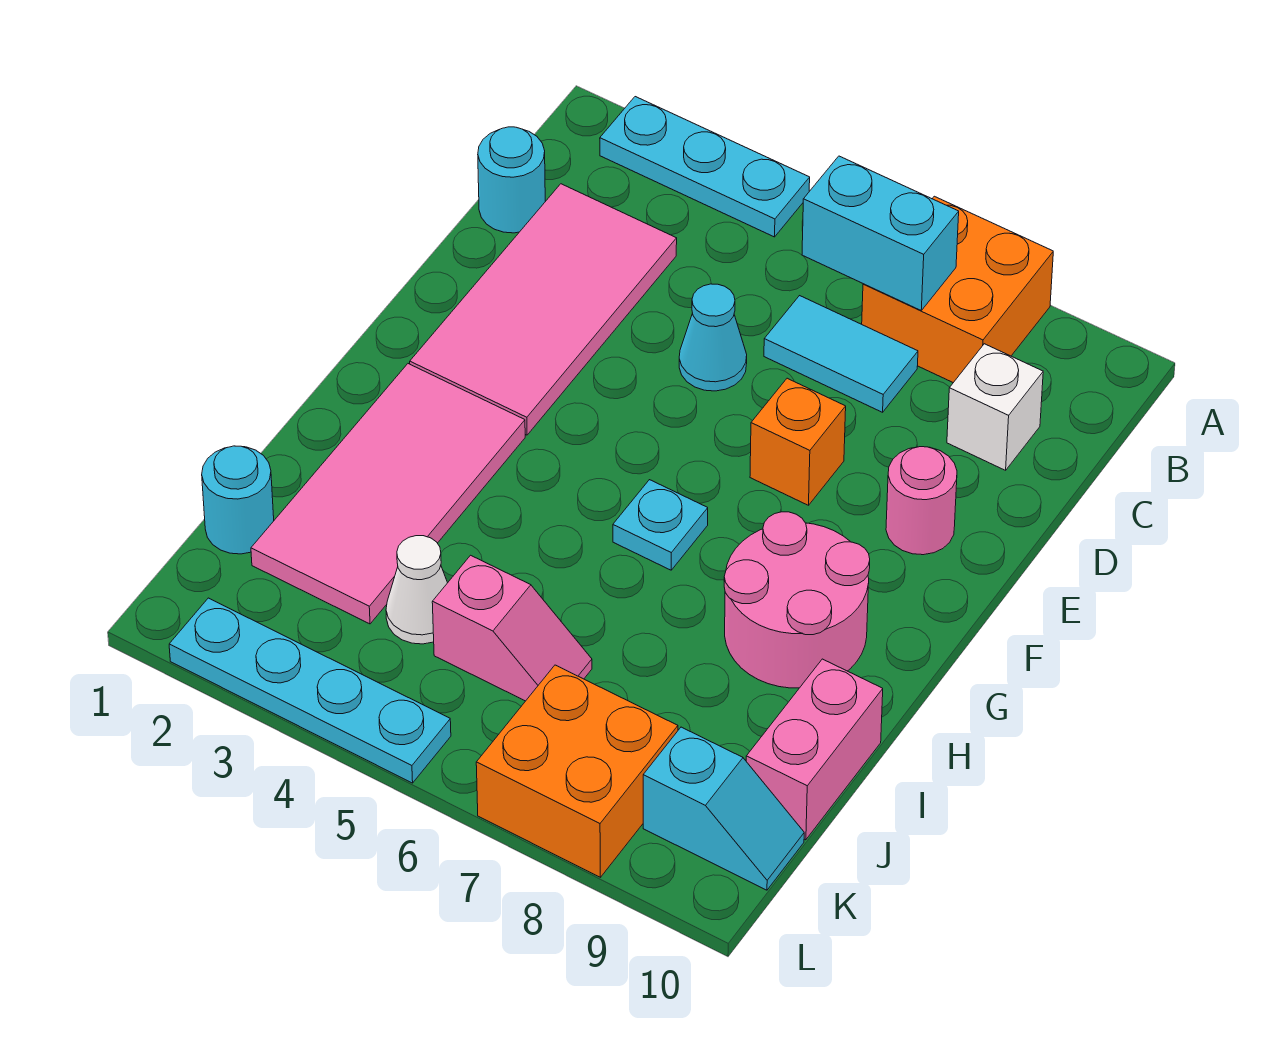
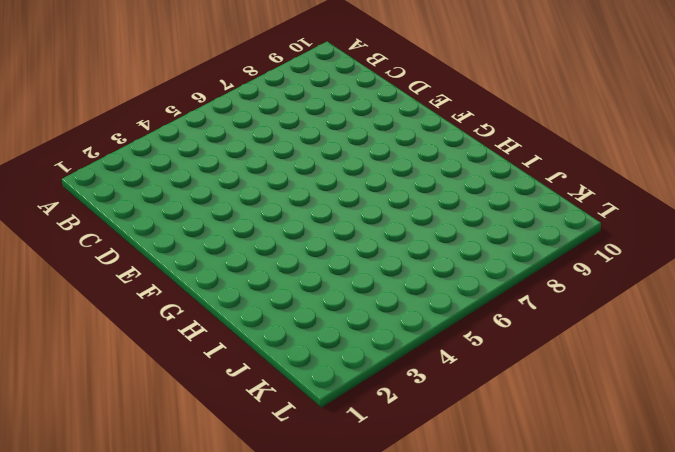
none -> cyan 1x3 plate [600,97,810,237]
none -> orange 2x2 brick [862,196,1053,383]
none -> cyan 1x1 round brick [478,127,545,233]

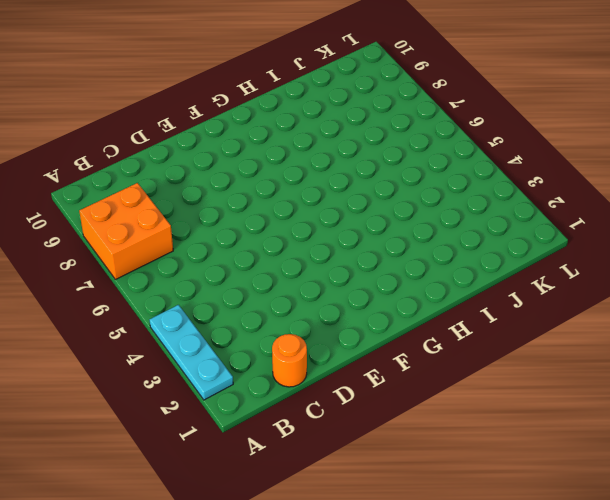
orange 1x1 round brick [272,334,307,387] -> cyan 1x1 round brick [478,127,545,233]
none -> pink 2x4 tile [410,184,677,435]
none -> cyan 1x2 tile [764,296,918,412]
none -> white 1x1 brick [947,344,1043,470]

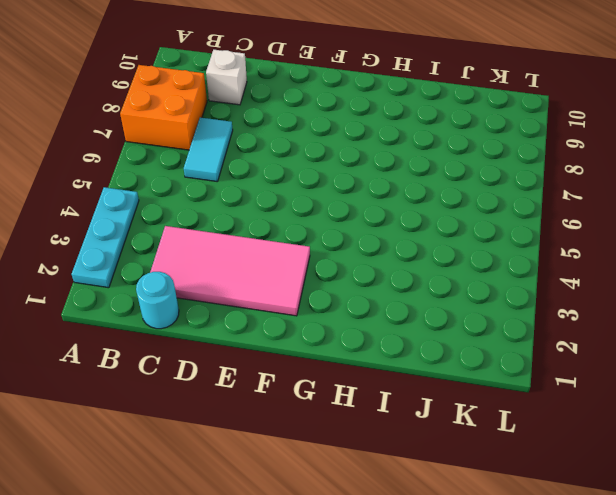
none -> cyan 1x1 cone [679,284,747,391]
none -> orange 1x1 brick [750,378,846,505]
none -> pink 1x1 round brick [886,447,957,555]

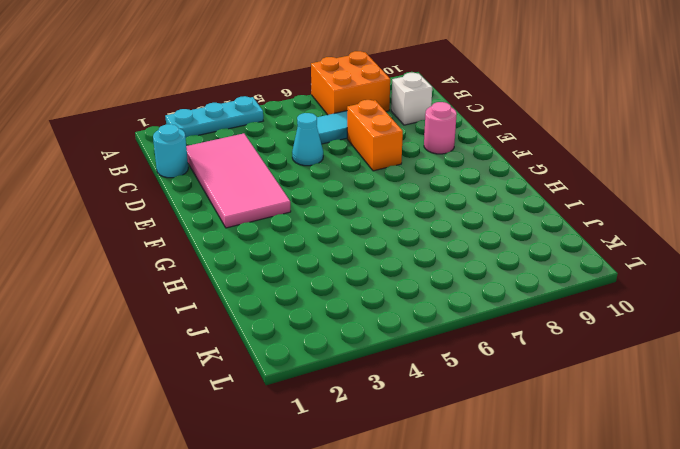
orange 1x2 brick [347,100,403,171] -> orange 1x1 brick [750,378,846,505]
none -> pink 2x4 tile [251,364,525,624]
none -> cyan 1x1 plate [613,480,708,570]
none -> pink 2x2 round brick [724,512,870,688]

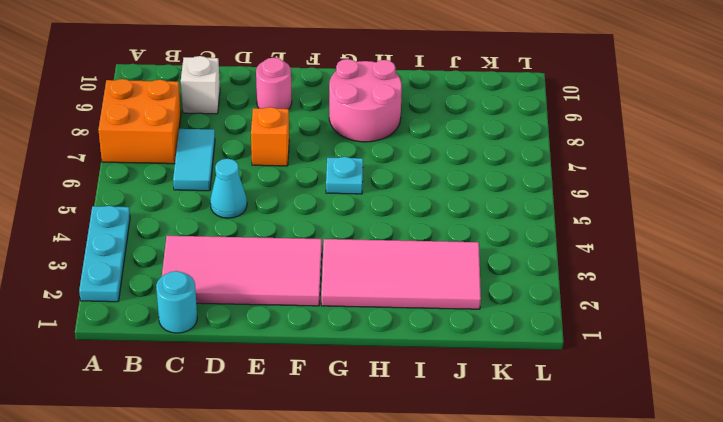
none -> pink 1x2 brick [746,659,883,840]
none -> cyan 1x1 round brick [202,446,274,554]
none -> white 1x1 cone [386,536,447,644]

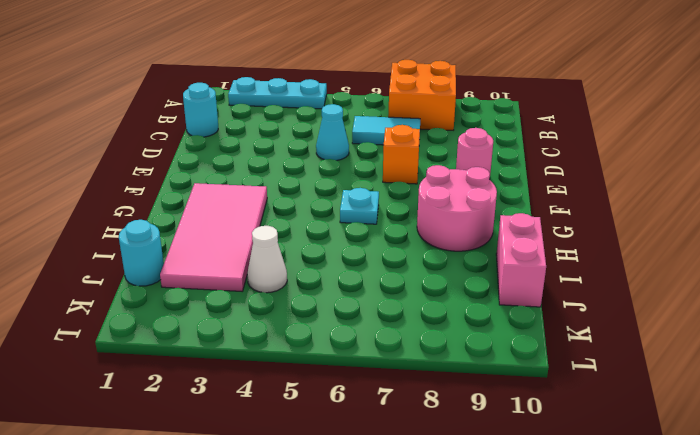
none -> pink 2x4 tile [410,184,677,435]
none -> white 1x1 brick [947,344,1043,470]
none -> pink 1x2 slope [432,555,592,701]

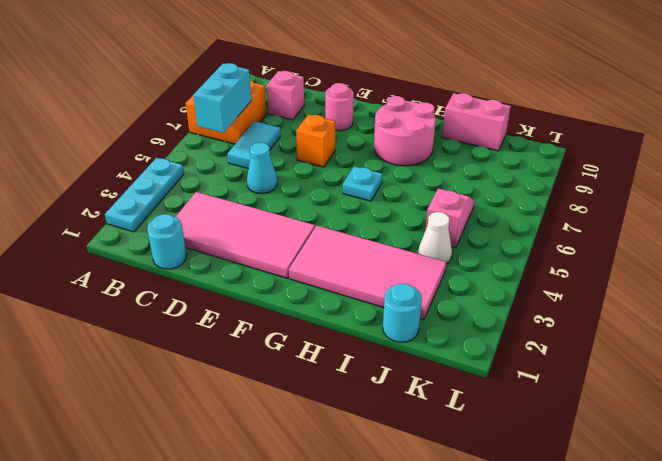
pink 1x1 brick [267,71,304,120] -> white 1x1 brick [947,344,1043,470]
none -> orange 2x2 brick [476,665,678,877]
none -> cyan 1x2 slope [643,727,804,890]
none -> cyan 1x4 plate [169,598,451,783]

